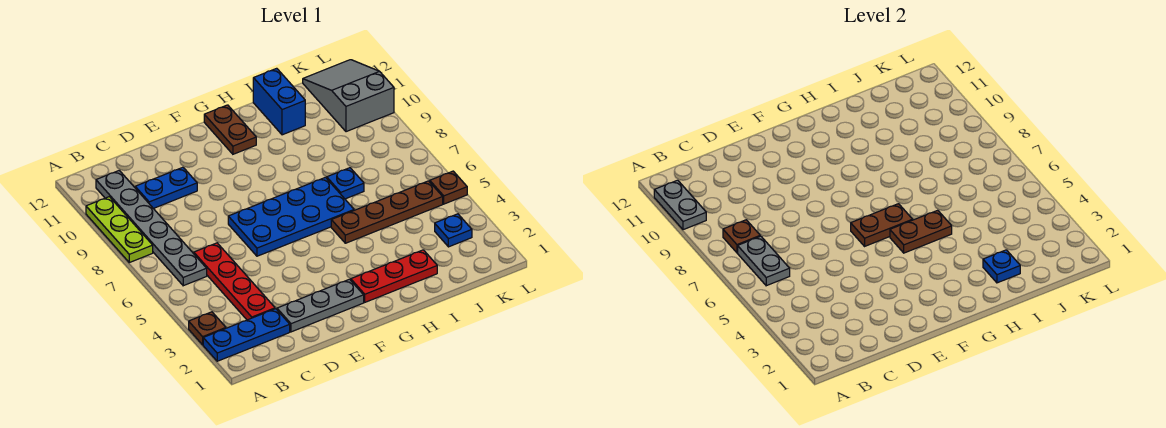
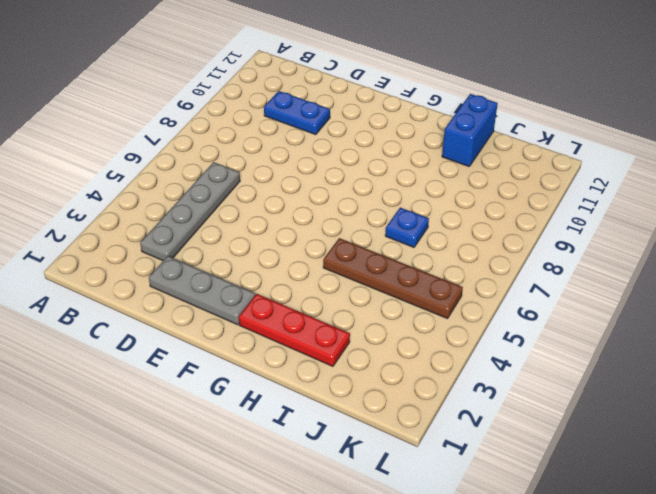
grey 1x4 plate [140,162,240,261] -> red 1x4 plate [194,243,275,320]
none -> blue 1x3 plate [203,309,290,361]
none -> brown 1x1 plate [189,312,226,345]
none -> lime 1x3 plate [86,197,153,263]

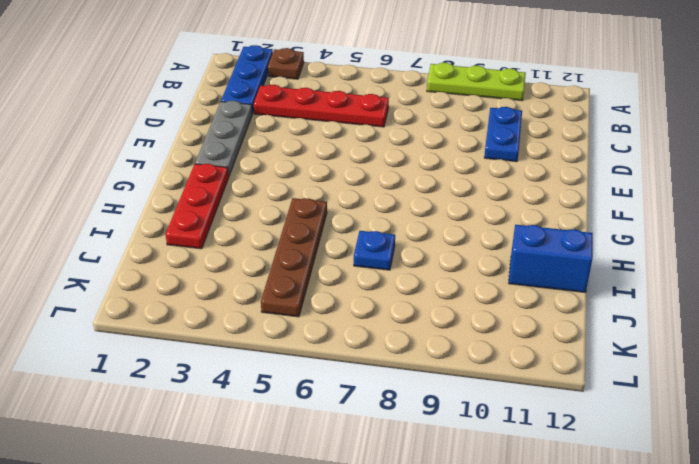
none -> grey 1x6 plate [96,171,207,286]
none -> blue 2x4 plate [228,177,354,256]
none -> brown 1x2 plate [204,105,256,154]

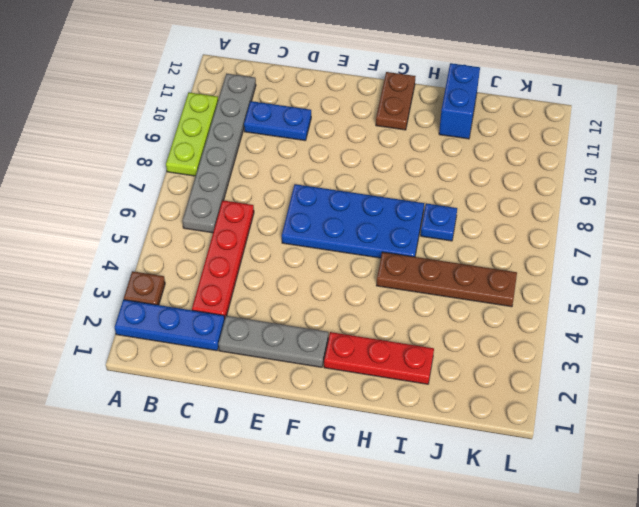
none -> blue 1x1 plate [435,214,472,247]
none -> grey 2x3 slope [303,60,394,132]
none -> brown 1x1 plate [430,171,467,204]

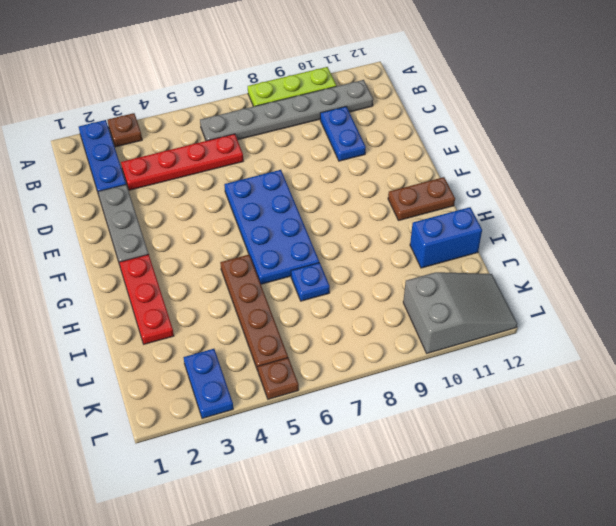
blue 1x2 plate [183,349,233,418] -> blue 1x1 plate [435,214,472,247]
none -> grey 1x2 plate [654,180,706,230]
none -> grey 1x2 plate [738,236,790,286]
none -> brown 1x1 plate [723,220,760,253]

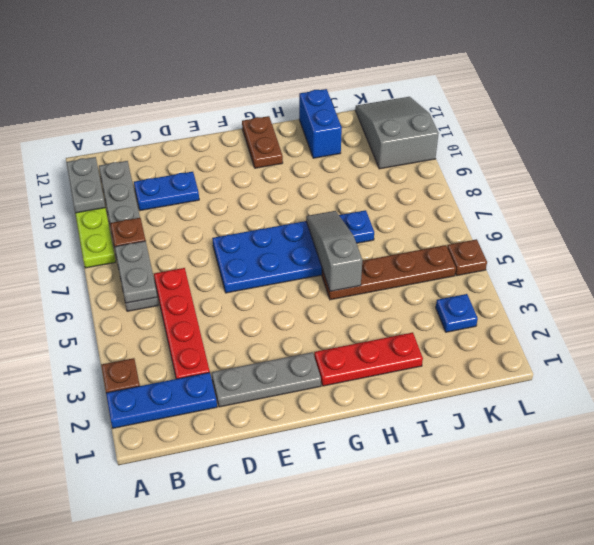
grey 1x3 slope [306,211,362,291] -> brown 1x2 plate [890,210,952,253]
none -> brown 1x2 plate [851,204,913,246]
none -> blue 1x1 plate [983,250,1020,283]

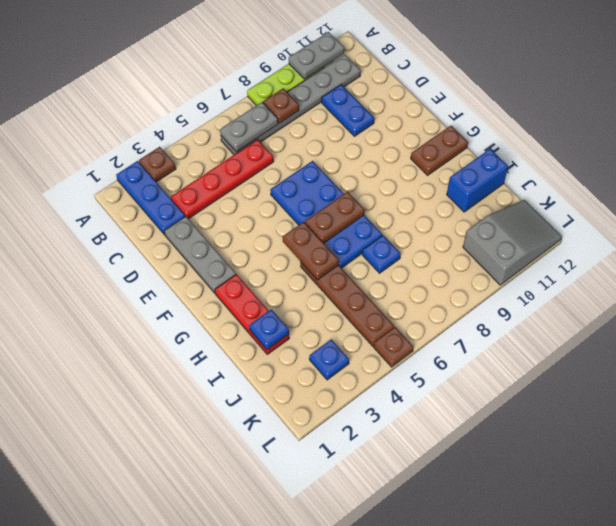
brown 1x2 plate [305,192,365,243] -> brown 1x2 plate turned to [851,204,913,246]

